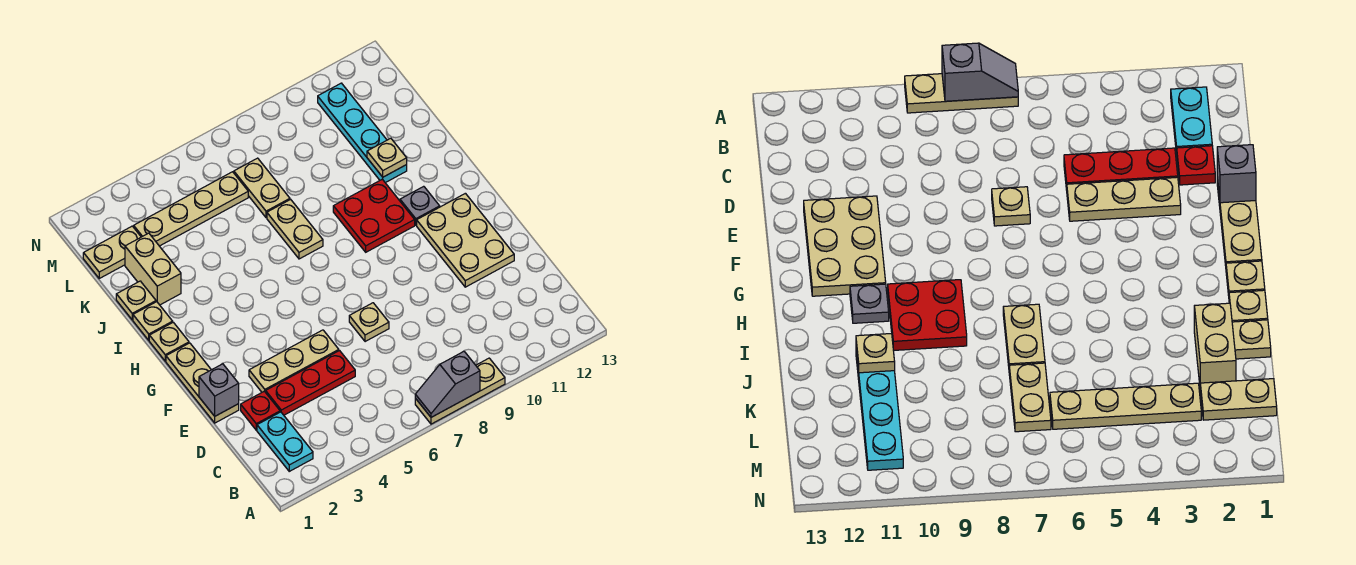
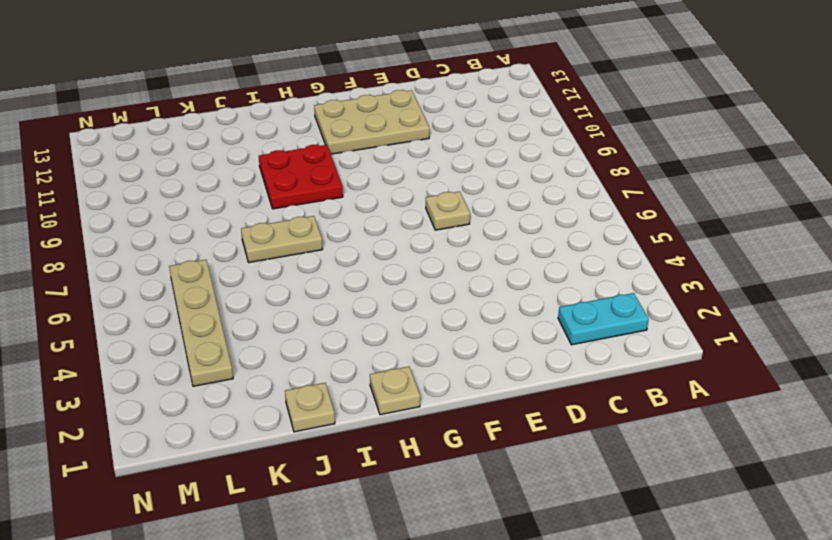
none -> tan 1x3 plate [415,358,505,424]
none -> red 1x1 plate [241,391,280,430]
none -> red 1x3 plate [266,351,355,415]

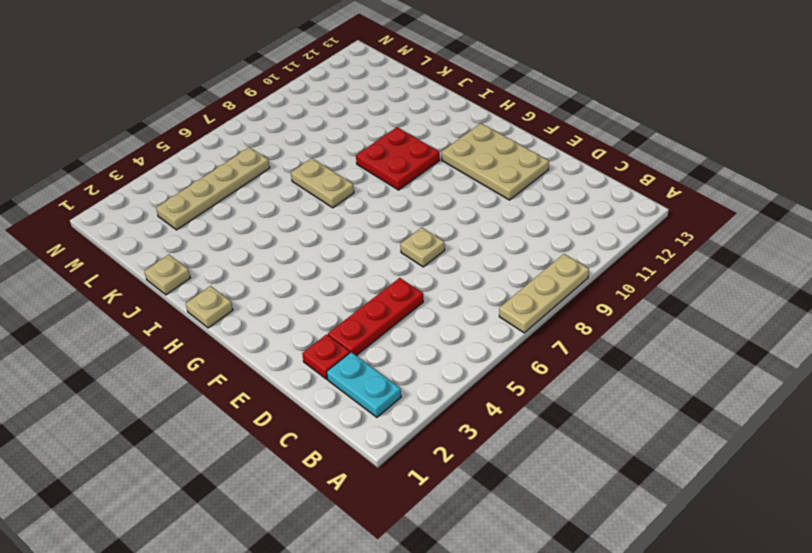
none -> tan 1x3 plate [166,343,239,423]
none -> tan 1x3 plate [249,330,339,392]
none -> grey 1x1 plate [400,186,440,225]

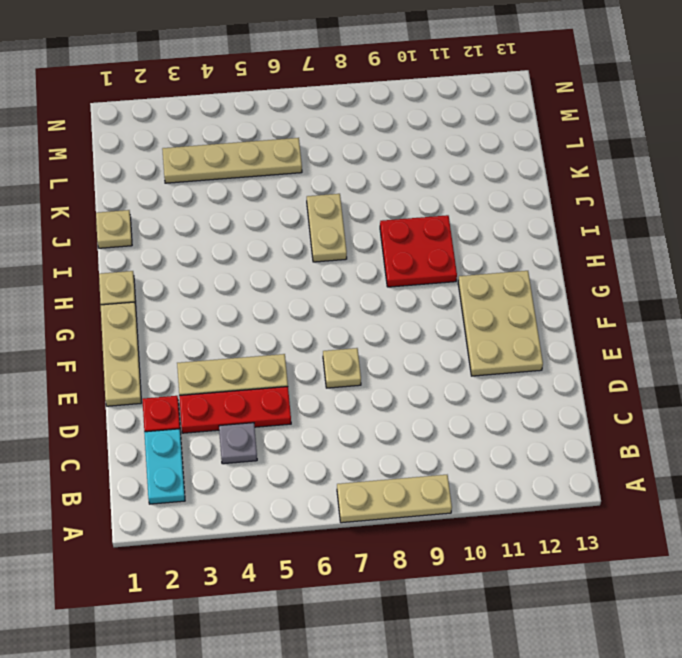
grey 1x1 plate [219,423,257,464] -> grey 1x1 plate moved to [400,186,440,225]
none -> tan 1x1 plate [133,302,173,340]
none -> tan 1x2 brick [125,233,181,305]
none -> cyan 1x4 plate [318,83,407,183]

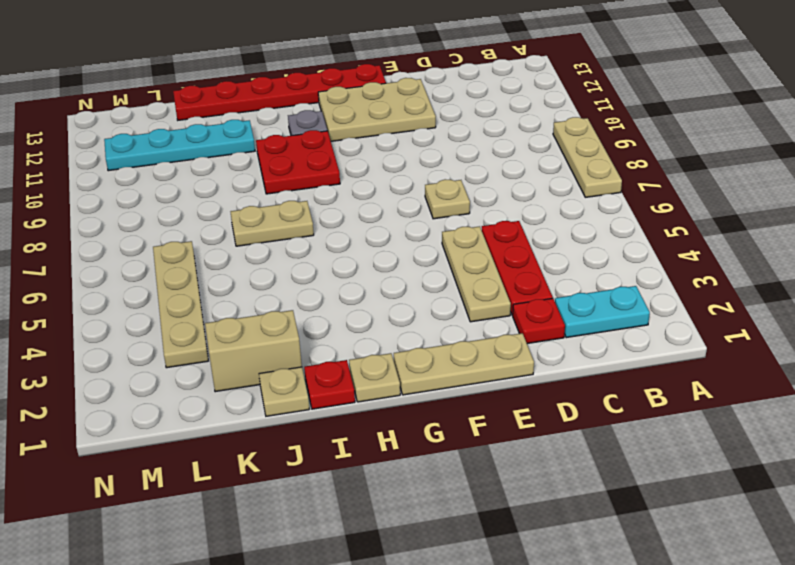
red 1x6 plate [173,64,386,120] -> none
red 1x1 plate [304,360,355,409] -> tan 1x1 plate [133,302,173,340]
none -> tan 1x2 plate [234,158,290,218]
none -> tan 1x2 plate [83,226,141,278]
none -> grey 1x2 slope [415,352,480,417]

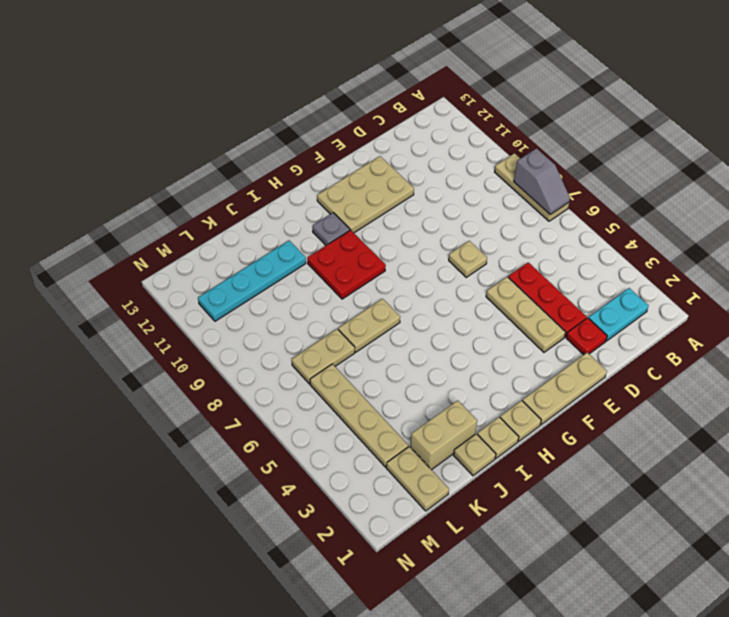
none -> grey 1x1 brick [199,364,239,416]
none -> tan 1x1 plate [367,138,407,177]

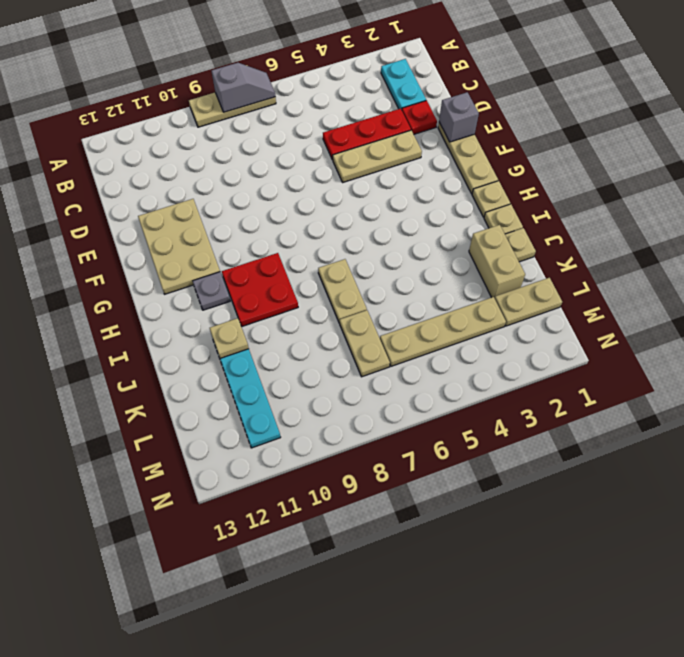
none -> tan 1x1 plate [349,303,389,342]

